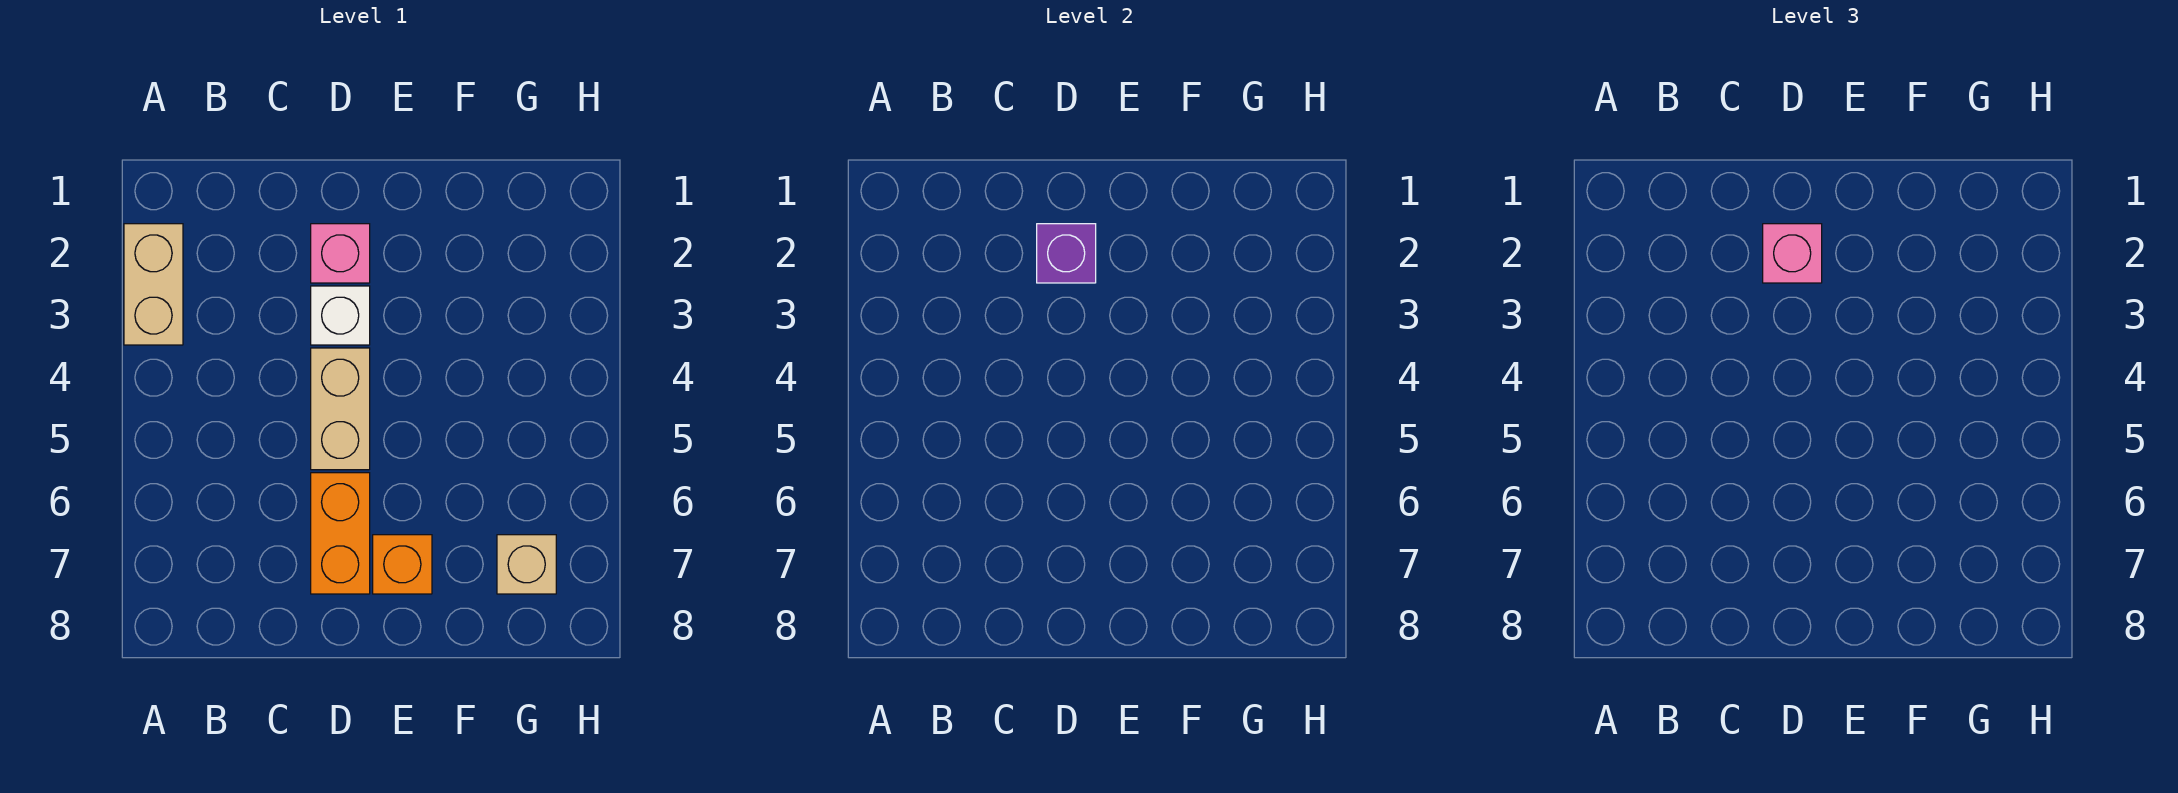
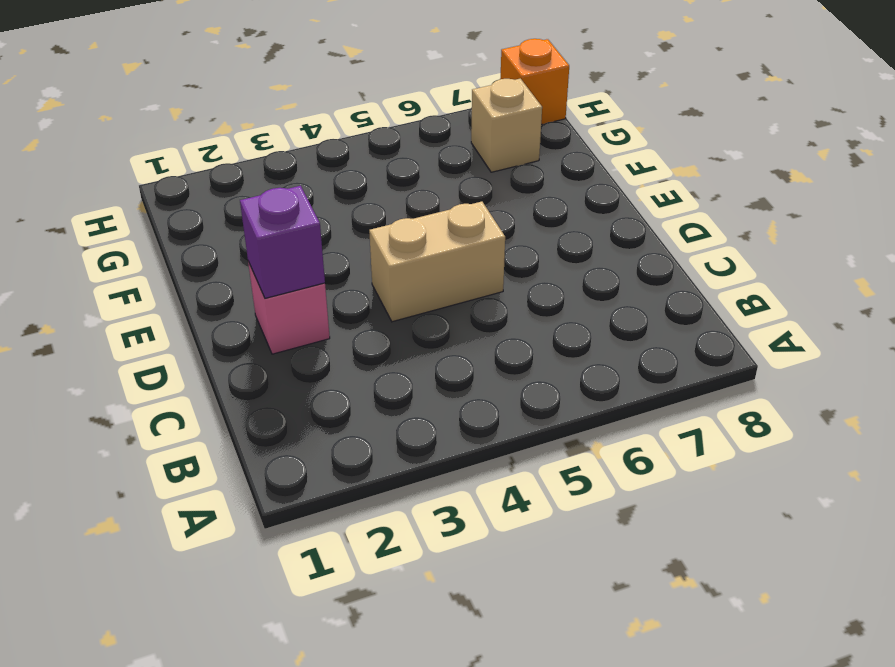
orange 1x1 brick [500,39,569,125] -> orange 1x1 brick moved to [373,535,432,594]
none -> tan 1x2 brick [124,224,183,345]
none -> white 1x1 brick [311,286,370,345]

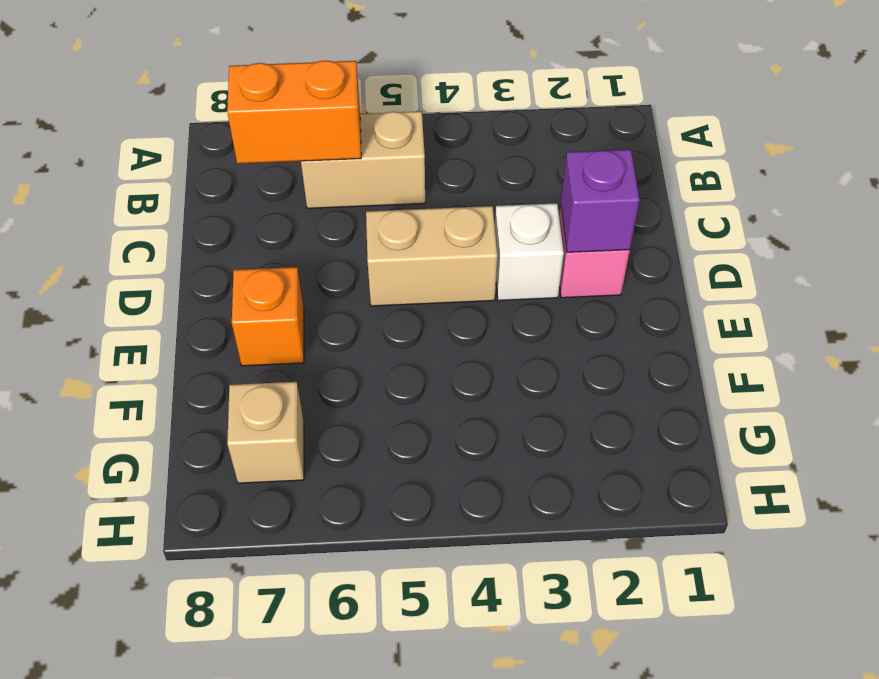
tan 1x2 brick [301,111,425,208] -> tan 1x2 brick moved to [124,224,183,345]
orange 1x2 brick [227,61,361,164] -> orange 1x2 brick moved to [311,473,370,594]
none -> pink 1x1 brick [1763,224,1822,283]

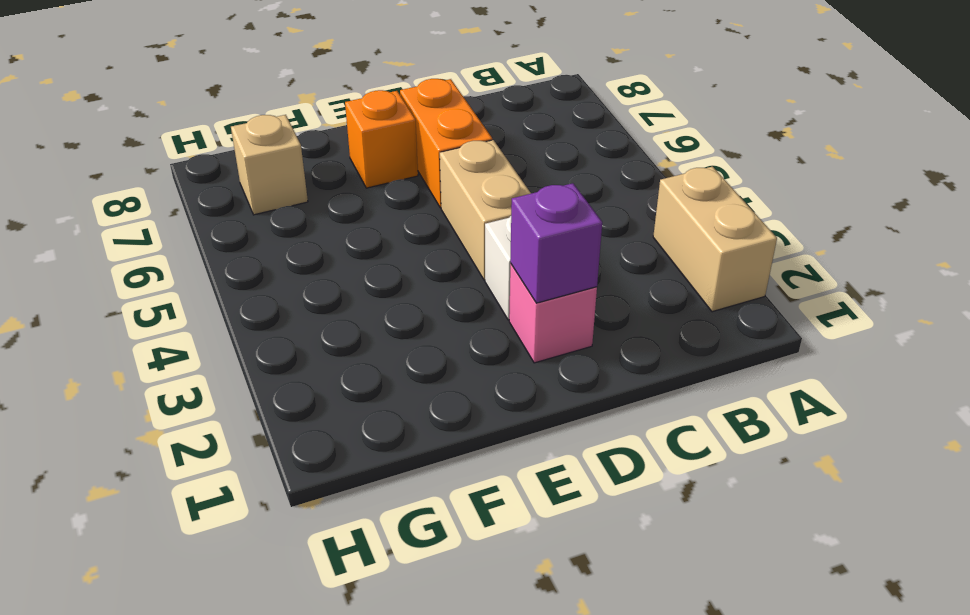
none -> pink 1x1 brick [1763,224,1822,283]

